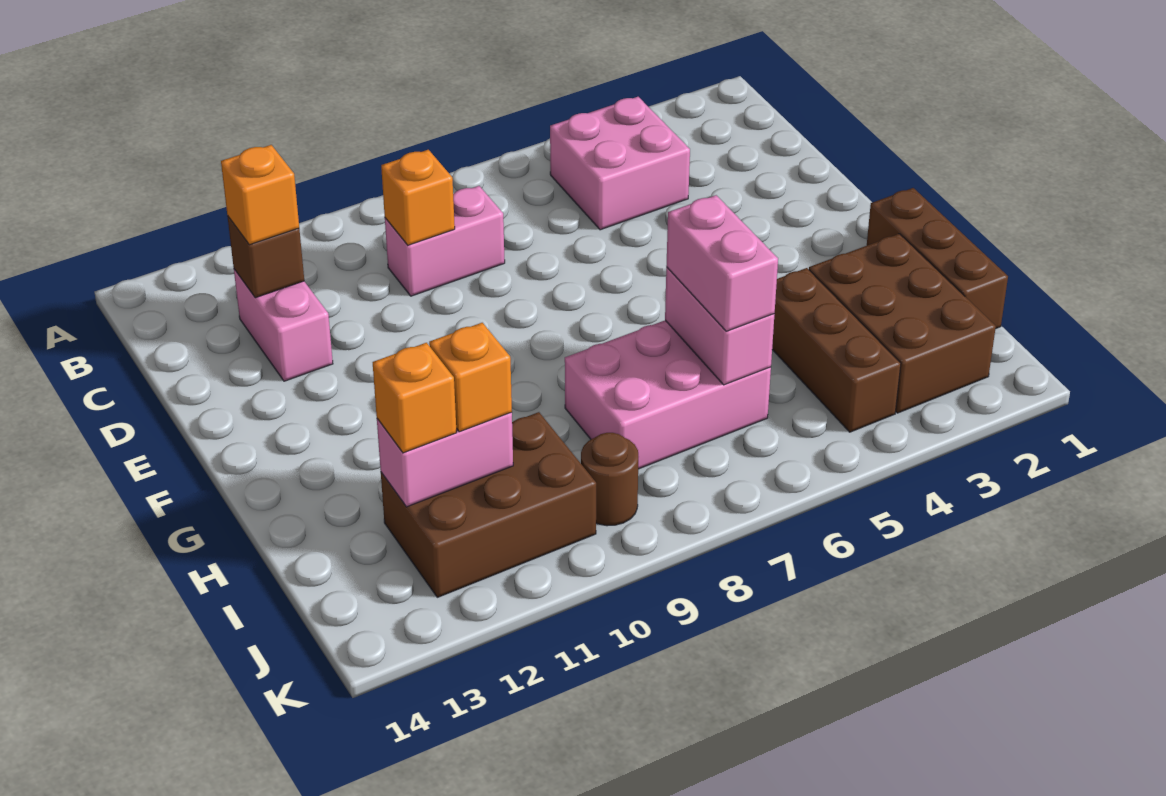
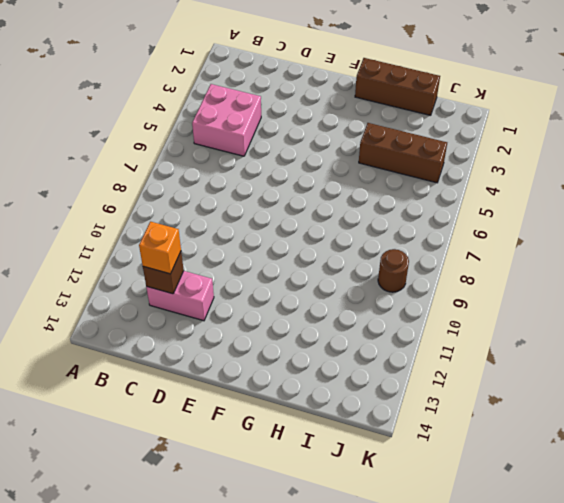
none -> pink 1x2 brick [385,186,505,296]
none -> brown 2x3 brick [809,234,996,413]
none -> pink 2x3 brick [565,320,771,469]

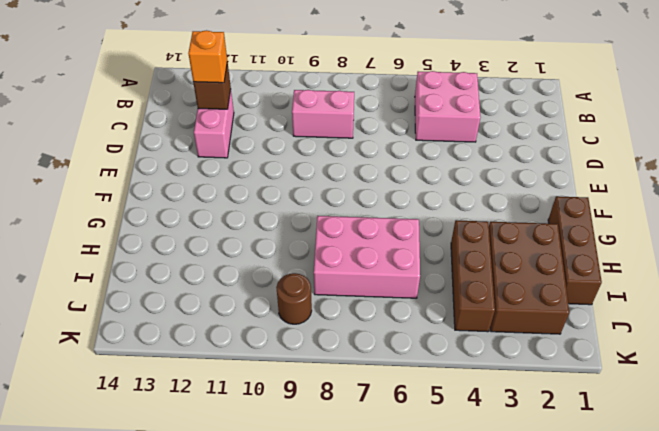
none -> brown 2x3 brick [381,412,596,597]
none -> orange 1x1 brick [381,150,455,245]
none -> pink 1x2 brick [665,268,774,385]

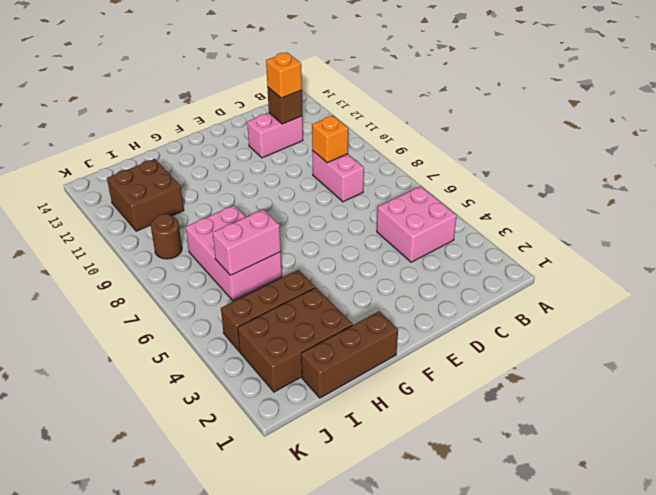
brown 2x2 brick [107,159,184,231] -> brown 2x3 brick [381,412,596,597]
none -> pink 1x2 brick [377,412,513,507]
none -> pink 1x2 brick [666,195,778,331]
none -> orange 1x1 brick [429,323,512,432]

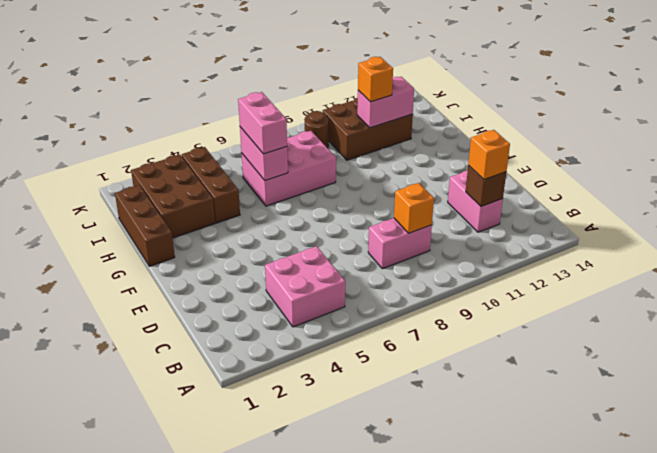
none -> orange 1x1 brick [373,343,457,453]

